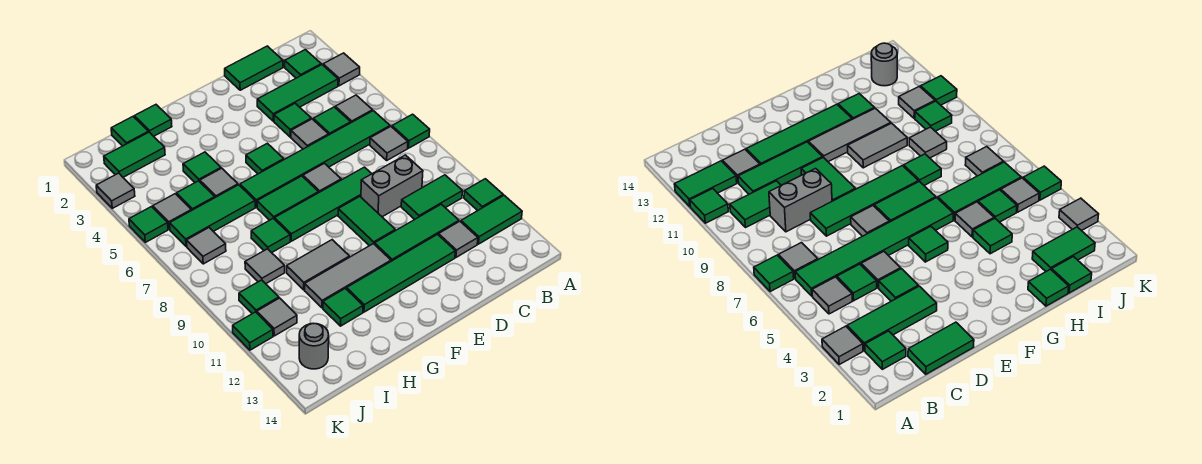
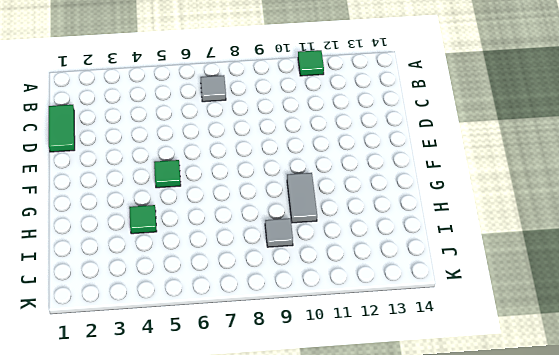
none -> grey 1x1 tile [323,53,360,86]
none -> green 1x1 tile [392,114,430,148]
none -> green 1x2 tile [461,195,522,244]
none -> green 1x1 tile [285,50,321,78]

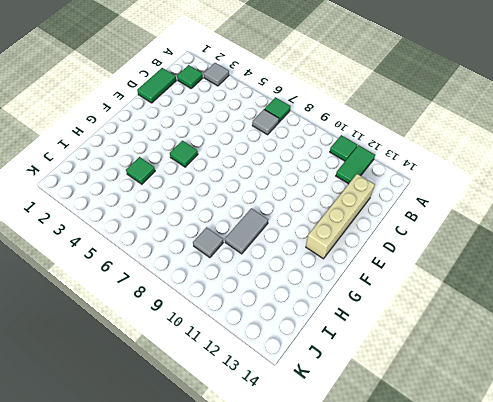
tan 1x4 brick [306,174,375,259] -> none
none -> green 1x3 tile [257,65,338,121]
none -> grey 1x1 tile [335,95,373,123]
none -> green 1x6 tile [240,111,390,207]
none -> green 1x2 tile [401,175,462,219]

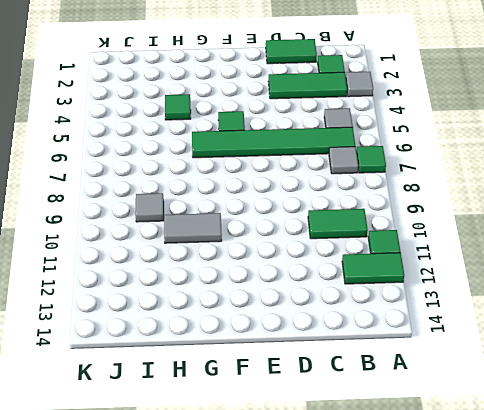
none -> green 1x1 tile [313,107,351,135]
none -> grey 1x2 brick [361,155,423,217]
none -> green 1x3 tile [375,204,459,261]
none -> grey 1x1 tile [439,221,478,257]

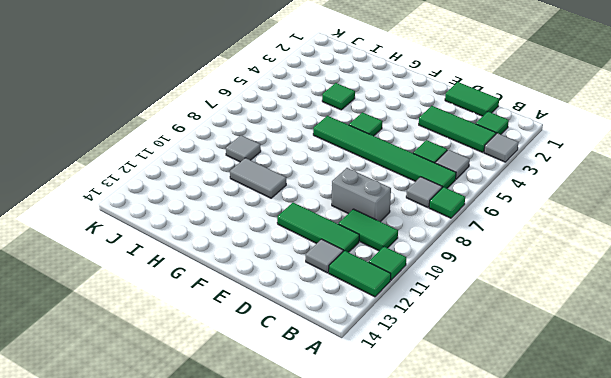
none -> green 1x1 tile [274,103,311,137]
none -> grey 1x1 tile [291,119,329,149]
none -> green 1x4 tile [275,167,372,241]
none -> green 1x4 tile [347,234,455,312]

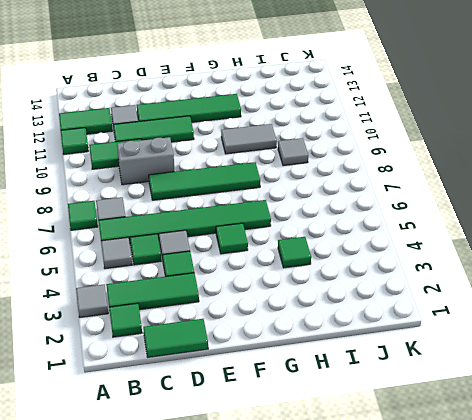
none -> grey 1x1 tile [303,163,341,192]
none -> green 1x2 tile [338,197,395,246]
none -> green 1x2 tile [257,176,319,220]
none -> grey 1x3 tile [305,244,391,308]

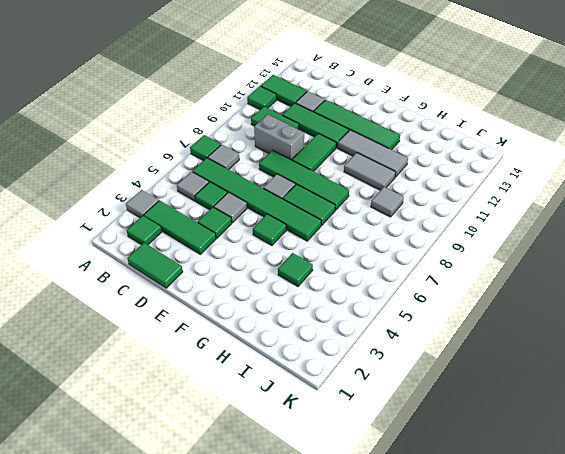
none -> green 1x1 tile [134,105,172,136]
none -> grey 1x1 tile [200,168,238,197]
none -> green 1x3 tile [170,185,255,247]
none -> green 1x1 tile [251,218,290,253]

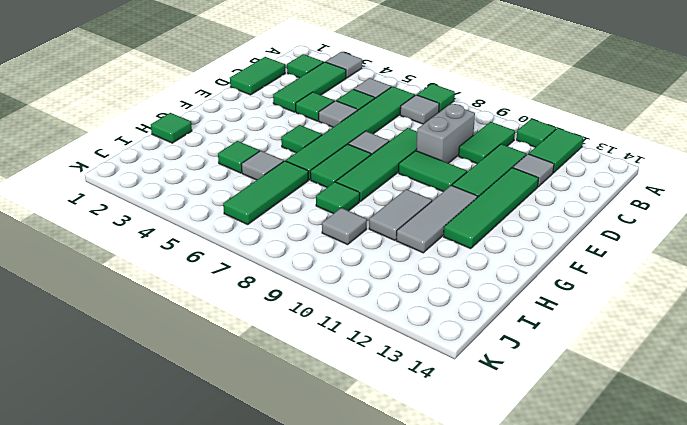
none -> green 1x1 tile [323,288,363,326]
none -> green 1x1 tile [111,117,148,146]
none -> green 1x2 tile [104,132,165,177]
none -> green 1x1 tile [176,181,215,211]

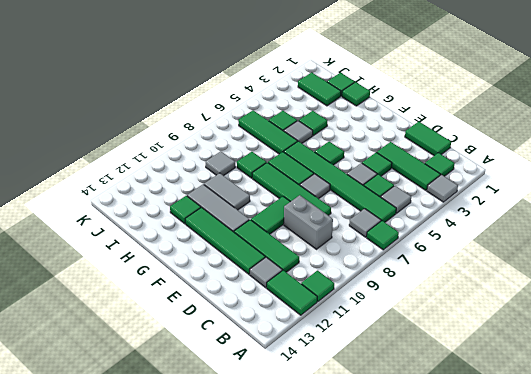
none -> green 1x2 tile [401,175,462,219]
none -> grey 1x1 tile [153,194,191,229]
none -> grey 1x1 tile [187,228,226,264]
none -> green 1x1 tile [239,280,279,314]

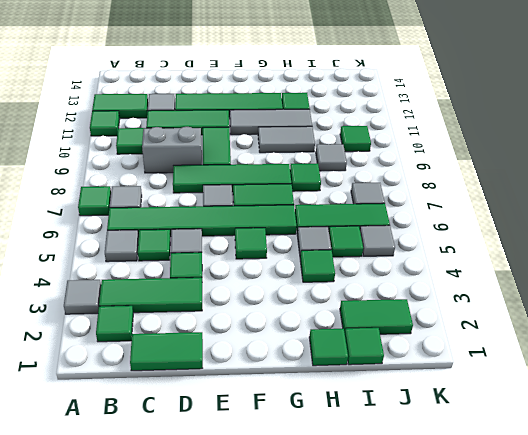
none -> grey 1x1 tile [257,298,297,336]
none -> grey 1x1 round brick [299,324,329,369]
none -> grey 1x1 tile [96,173,135,208]
none -> green 1x1 tile [129,207,168,242]

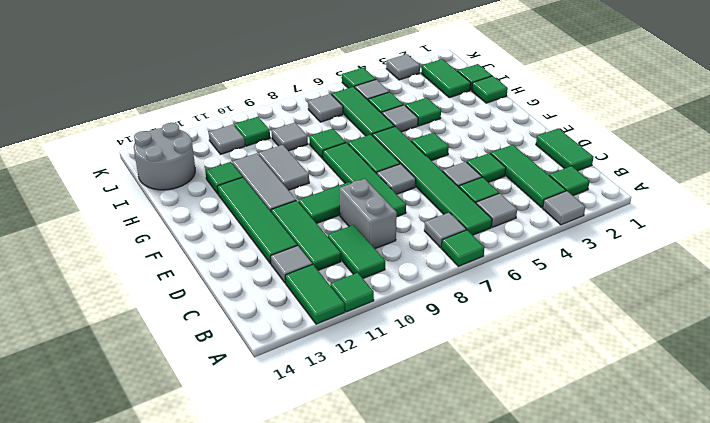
grey 2x2 round brick [134,123,195,190] -> grey 1x1 round brick [299,324,329,369]
none -> green 1x1 tile [233,312,273,350]

